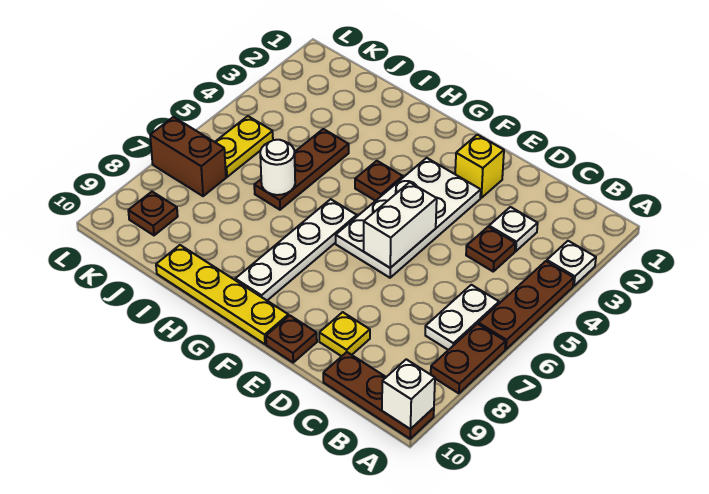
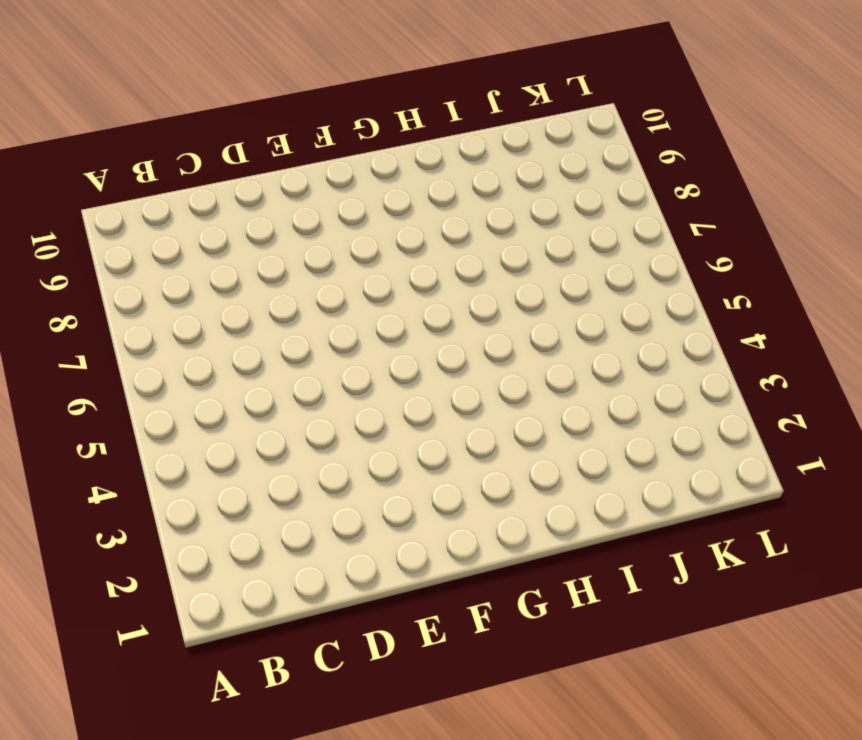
none -> white 1x1 plate [547,241,596,286]
none -> brown 1x3 plate [478,261,574,349]
none -> brown 1x2 plate [431,324,506,393]

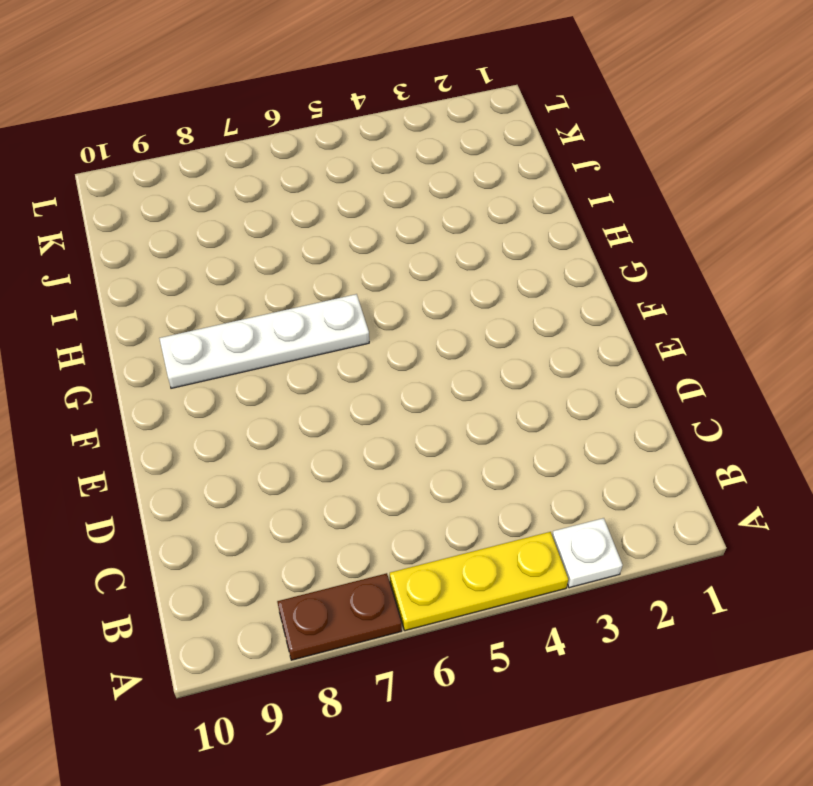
yellow 1x3 plate [390,532,568,631] -> brown 1x3 plate [478,261,574,349]
none -> brown 1x3 plate [323,352,434,439]
none -> white 1x2 plate [425,285,499,350]
none -> white 1x1 plate [489,207,538,251]

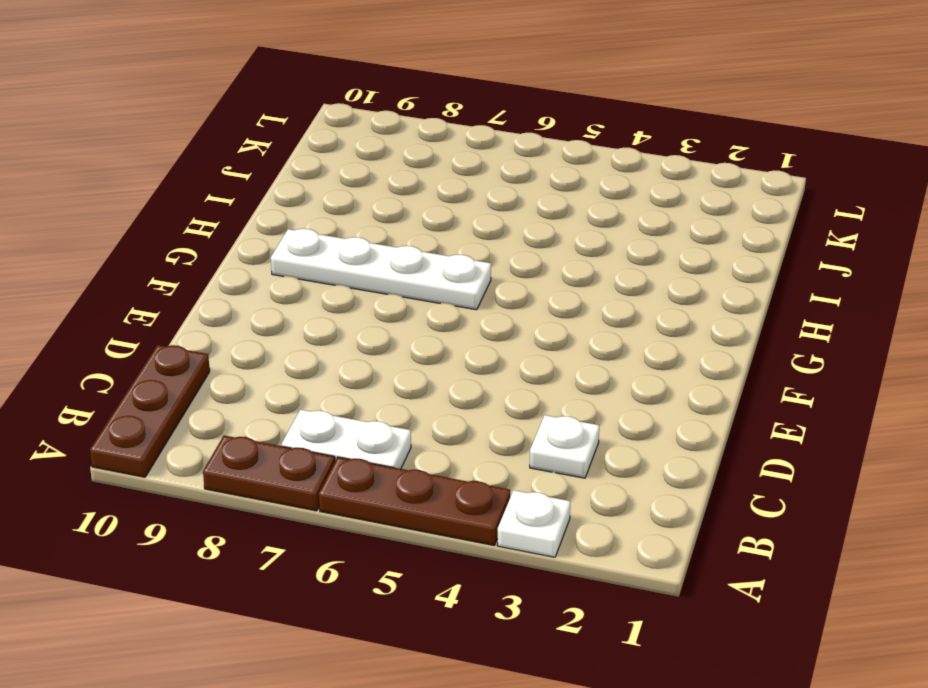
none -> brown 1x1 plate [466,227,515,271]
none -> yellow 1x1 plate [319,312,370,356]
none -> yellow 1x1 brick [455,135,504,198]

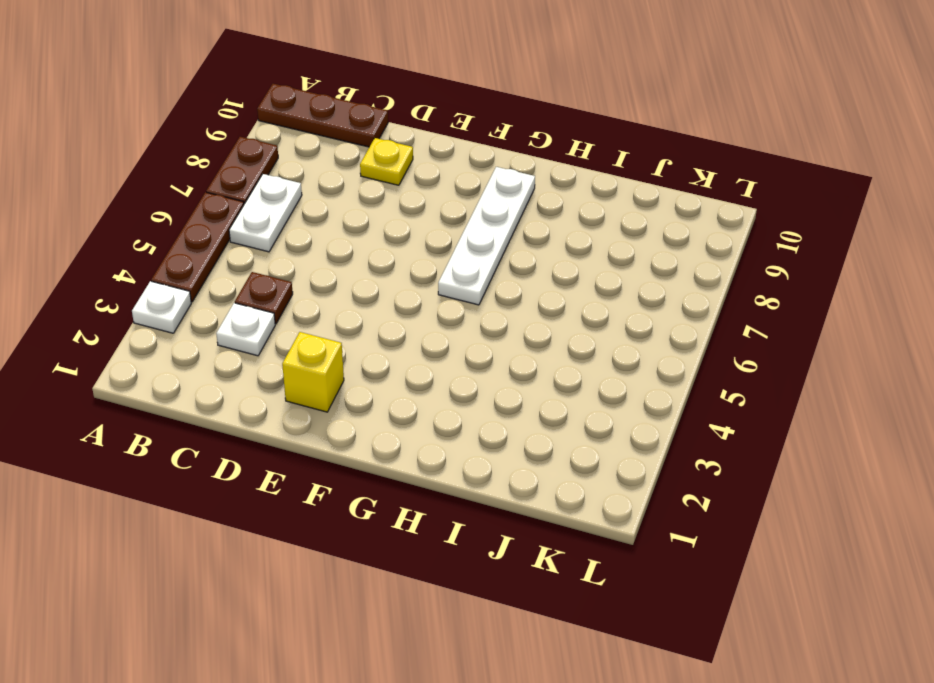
none -> white 2x4 plate [336,158,481,278]
none -> brown 1x1 plate [266,315,317,362]
none -> yellow 1x4 plate [156,245,288,344]

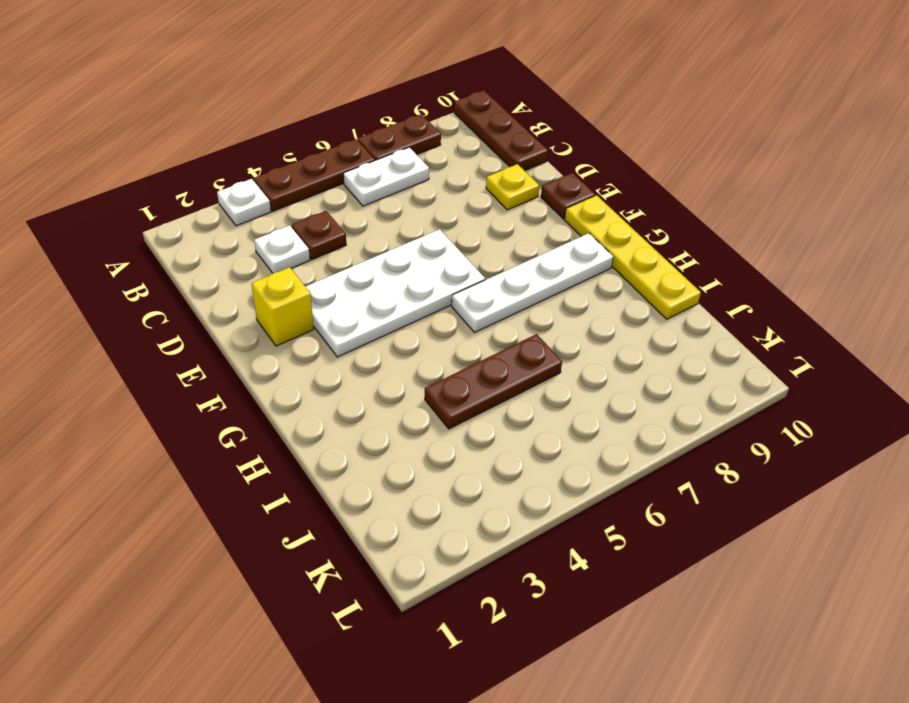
none -> brown 1x1 plate [355,161,403,201]
none -> yellow 1x2 plate [215,116,273,177]
none -> brown 1x2 brick [150,117,226,196]

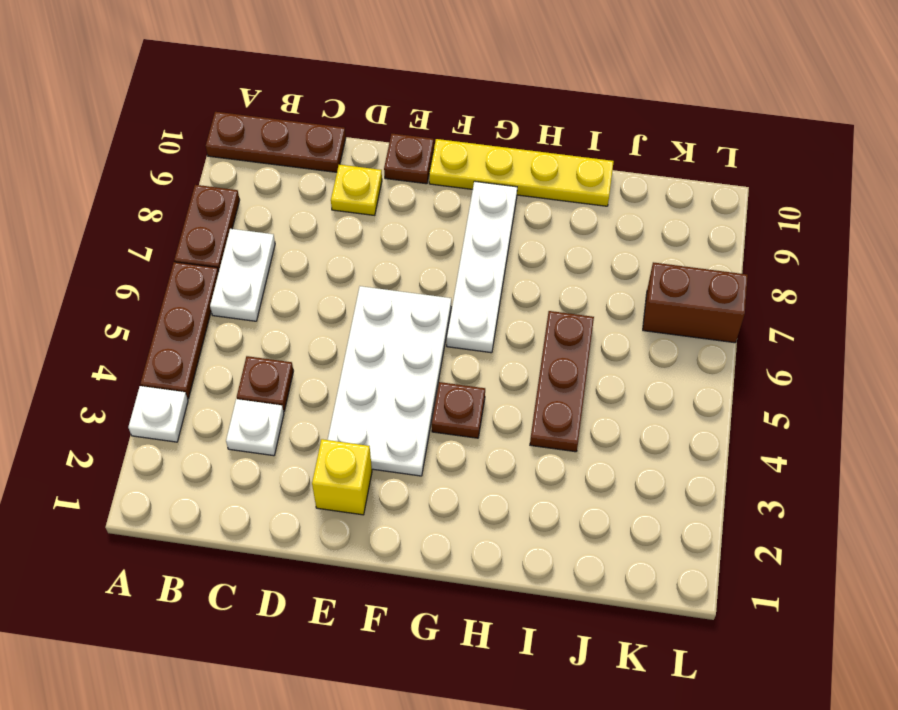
none -> yellow 1x2 plate [215,116,273,177]
none -> brown 1x1 plate [128,192,178,235]
none -> white 1x1 brick [382,359,435,429]

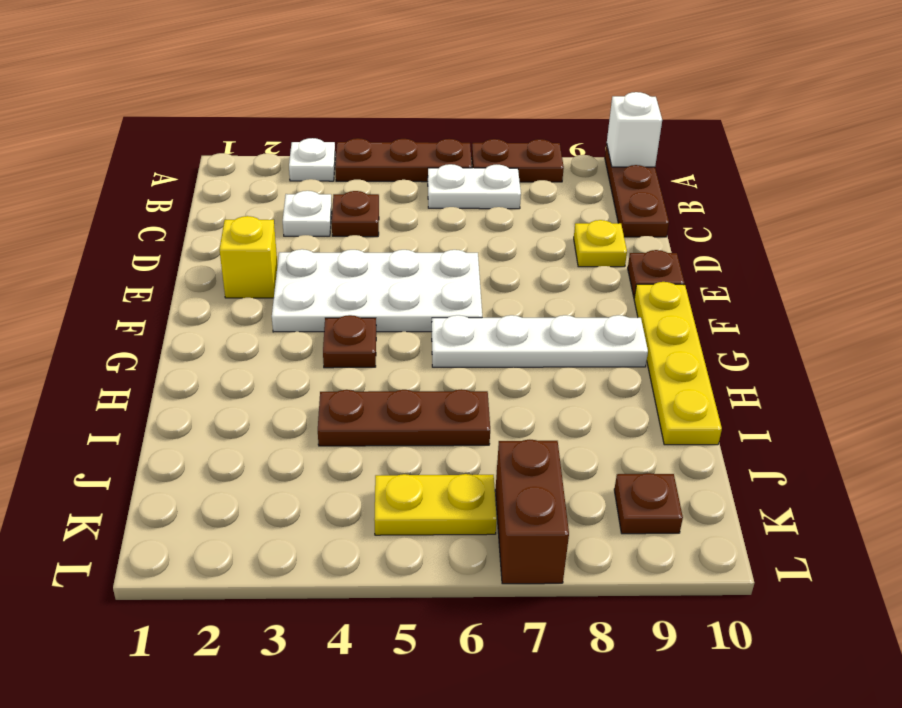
none -> white 1x2 brick [363,182,437,268]
none -> white 1x1 round brick [260,140,295,195]

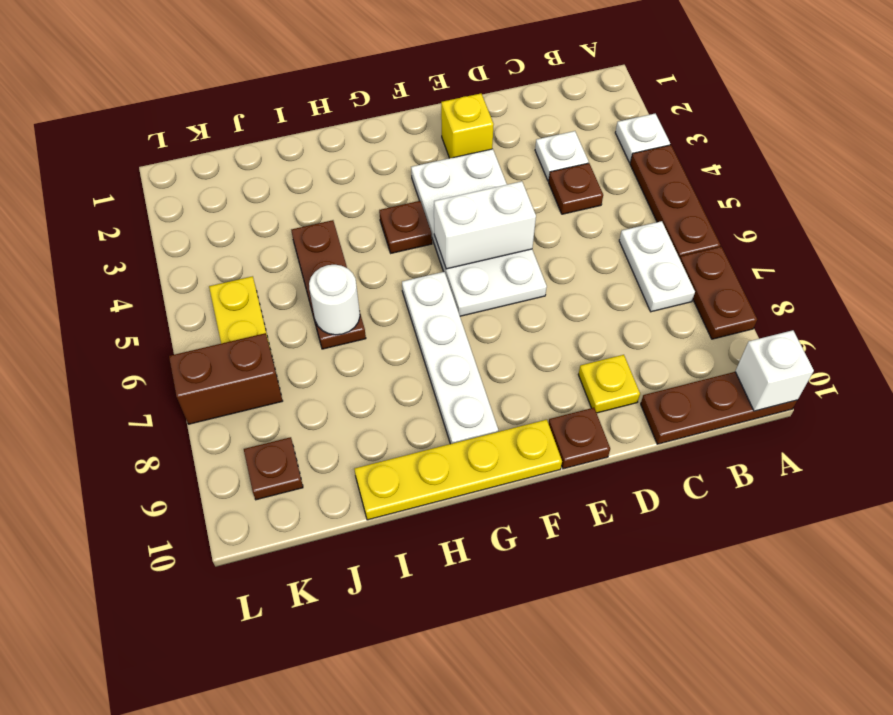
white 1x2 brick [434,181,536,269] -> white 1x2 brick turned to [363,182,437,268]

